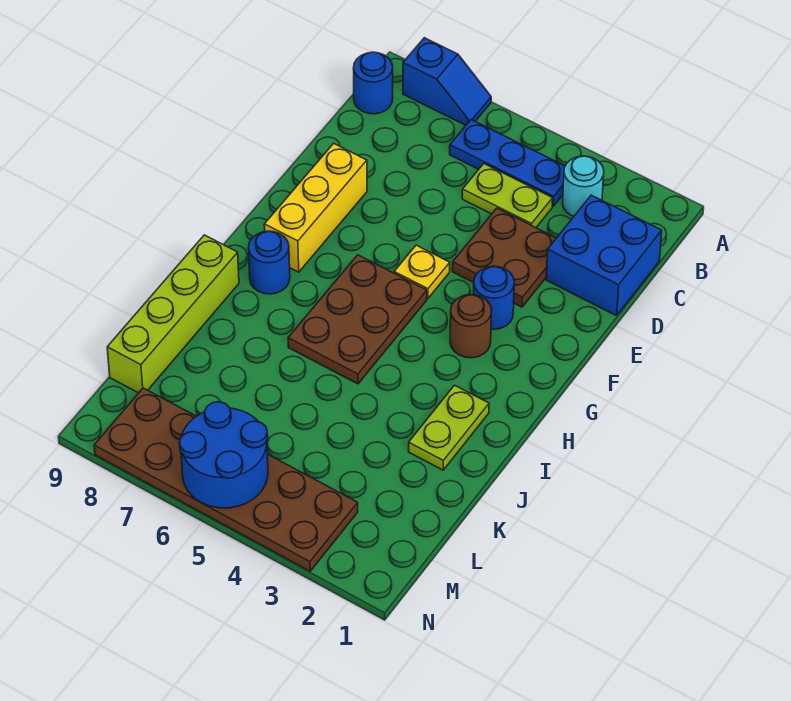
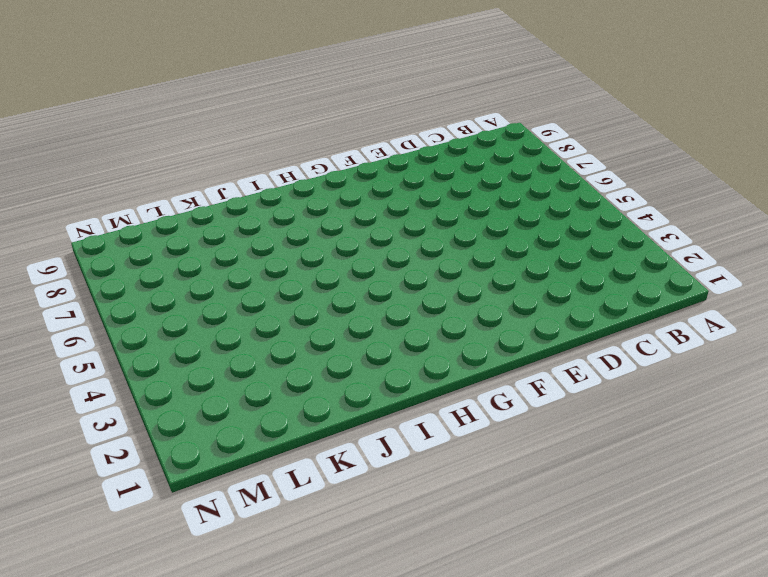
none -> blue 1x2 slope [403,38,491,125]
none -> cyan 1x1 round brick [563,156,604,216]
none -> blue 1x3 plate [450,120,565,206]

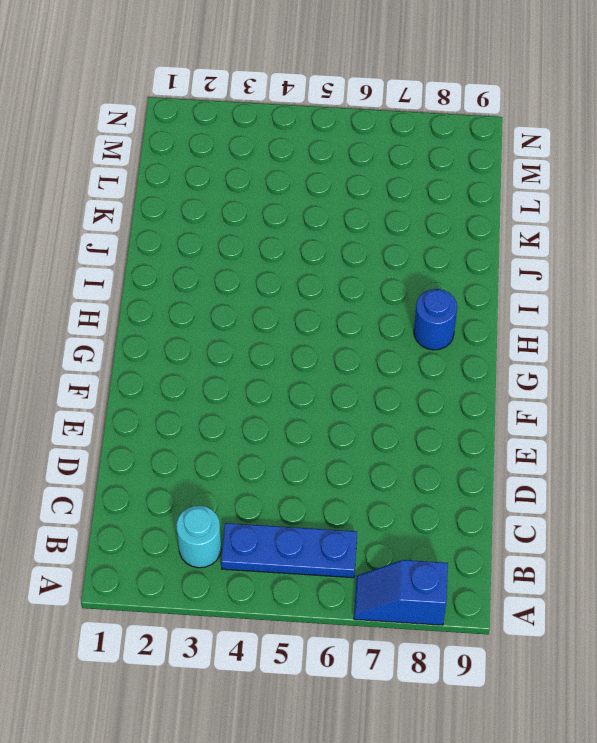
none -> blue 1x1 round brick [353,52,393,114]
none -> blue 2x2 brick [546,195,662,316]
none -> lime 1x2 plate [462,164,553,228]

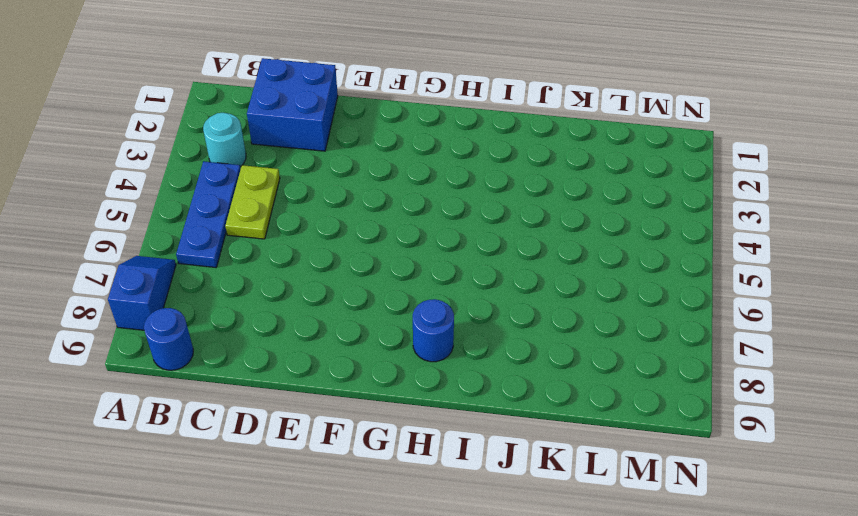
none -> brown 2x2 plate [452,208,556,307]
none -> yellow 1x3 brick [264,143,367,272]
none -> blue 1x1 round brick [473,266,514,329]

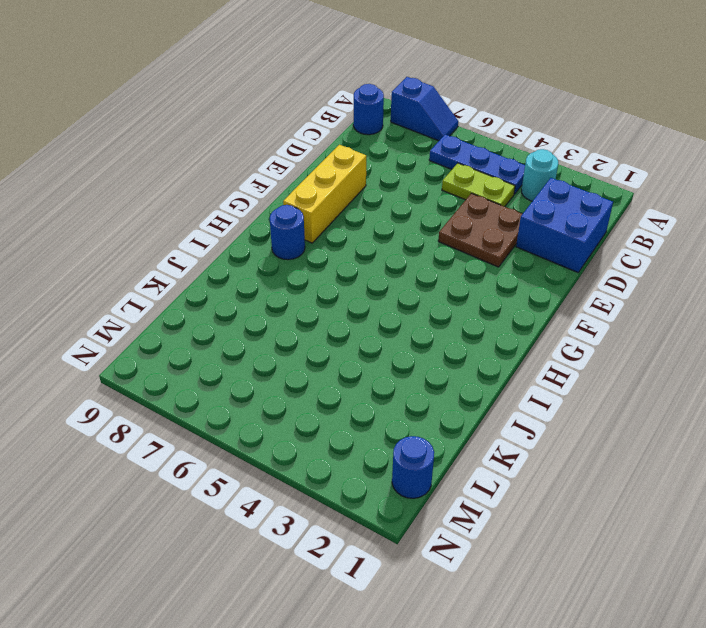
blue 1x1 round brick [392,436,434,498] -> blue 1x1 round brick moved to [473,266,514,329]
none -> yellow 1x1 plate [394,245,450,299]
none -> brown 1x1 round brick [450,295,492,358]
none -> brown 2x3 plate [288,255,427,384]

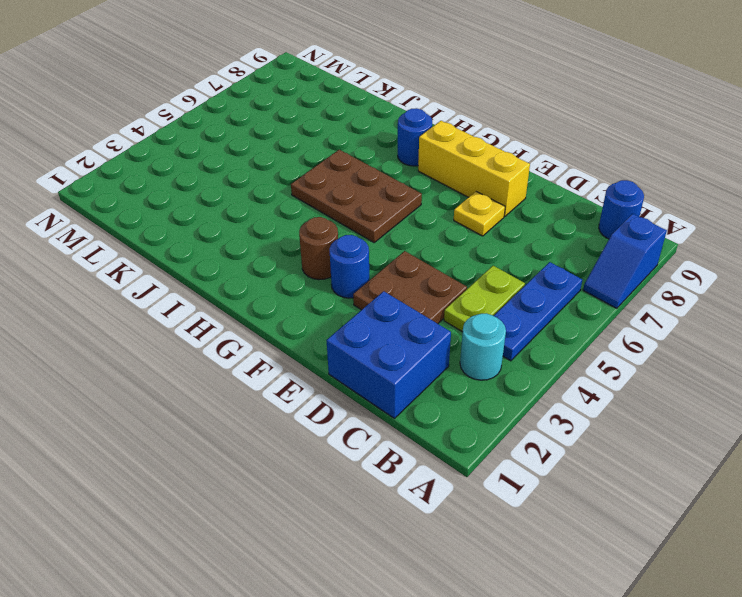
yellow 1x1 plate [454,192,505,236] -> yellow 1x1 plate moved to [394,245,450,299]
none -> lime 1x2 plate [408,385,489,470]
none -> lime 1x4 brick [107,235,239,393]
none -> brown 2x6 plate [94,388,358,571]

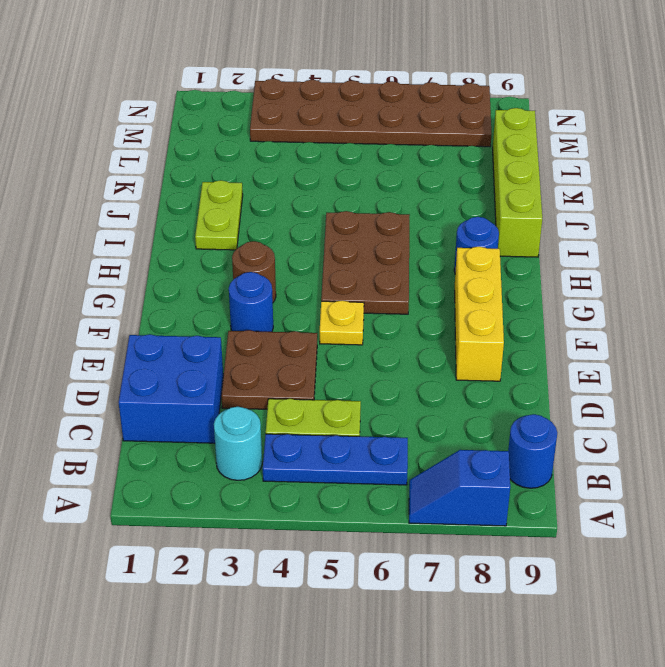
none -> blue 2x2 round brick [179,402,268,508]

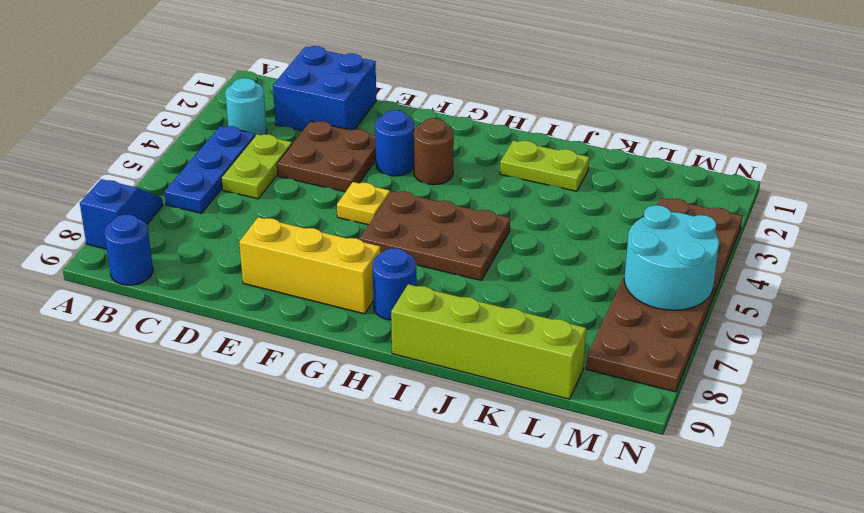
cyan 2x2 round brick [624,205,719,310] -> blue 2x2 round brick [179,402,268,508]

